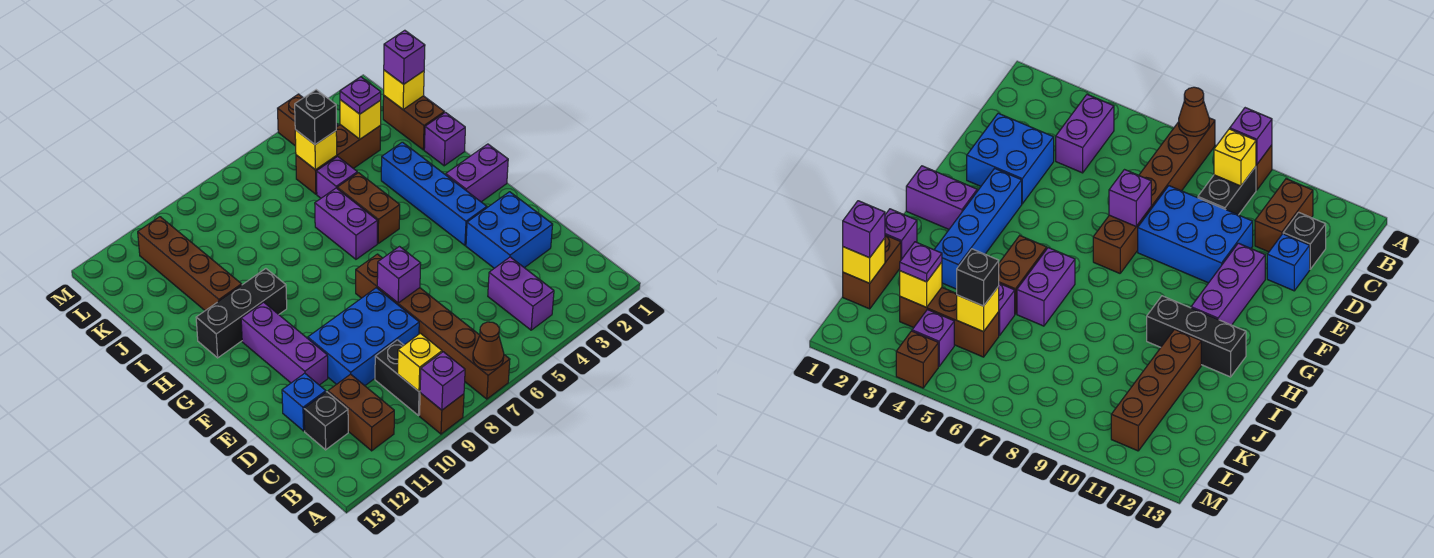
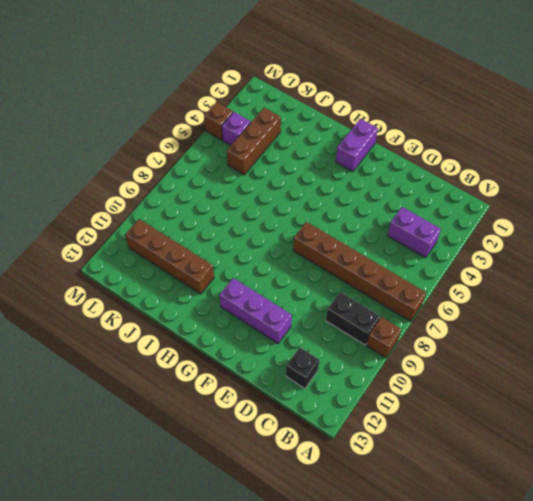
none -> brown 1x2 brick [328,374,394,451]
none -> blue 2x2 brick [466,192,553,268]
none -> blue 2x3 brick [308,288,419,386]
none -> blue 1x1 brick [282,373,326,431]

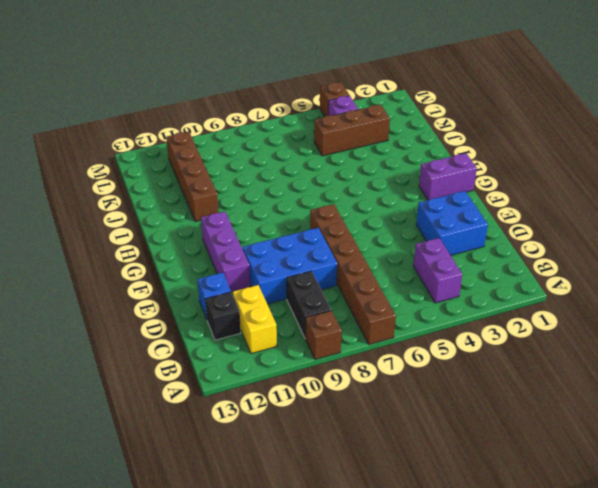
yellow 1x2 brick [233,285,277,354] -> brown 1x2 brick [328,374,394,451]
none -> blue 1x4 brick [381,142,487,245]
none -> brown 1x2 brick [337,173,400,243]
none -> purple 1x2 brick [315,188,377,259]
none -> black 1x3 brick [196,269,287,358]

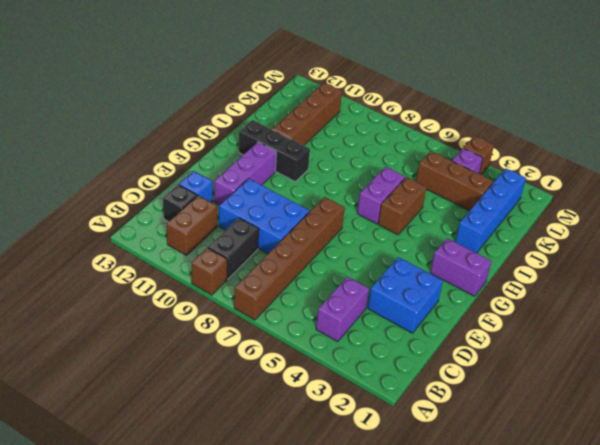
blue 1x4 brick [455,168,526,253] -> blue 1x4 brick moved to [381,142,487,245]
none -> purple 1x1 brick [424,112,465,166]
none -> brown 1x2 brick [383,96,444,150]
none -> purple 1x1 brick [316,156,357,198]
none -> brown 1x1 cone [473,322,504,370]

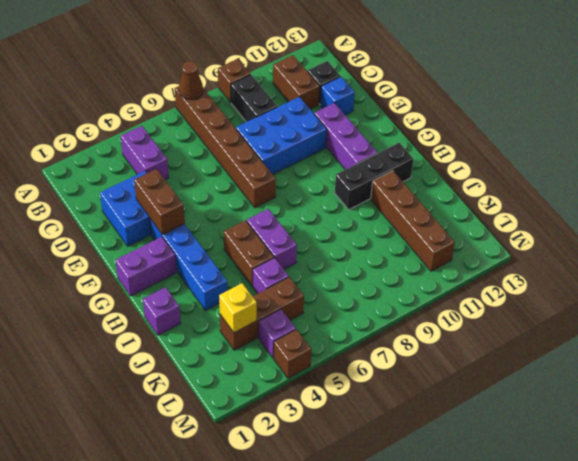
brown 1x2 brick [134,169,185,235] -> brown 1x2 brick moved to [383,96,444,150]
none -> purple 1x1 brick [420,352,465,410]
none -> yellow 1x1 brick [398,333,442,391]
none -> purple 1x1 brick [377,247,421,303]
none -> yellow 1x1 brick [384,70,424,109]

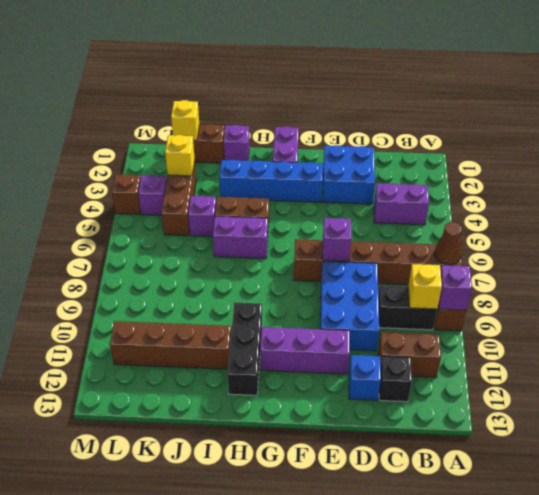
none -> yellow 1x1 brick [295,130,337,170]
none -> purple 1x1 brick [384,30,425,84]
none -> purple 1x1 plate [340,77,381,114]
none -> black 1x1 brick [295,90,336,144]

